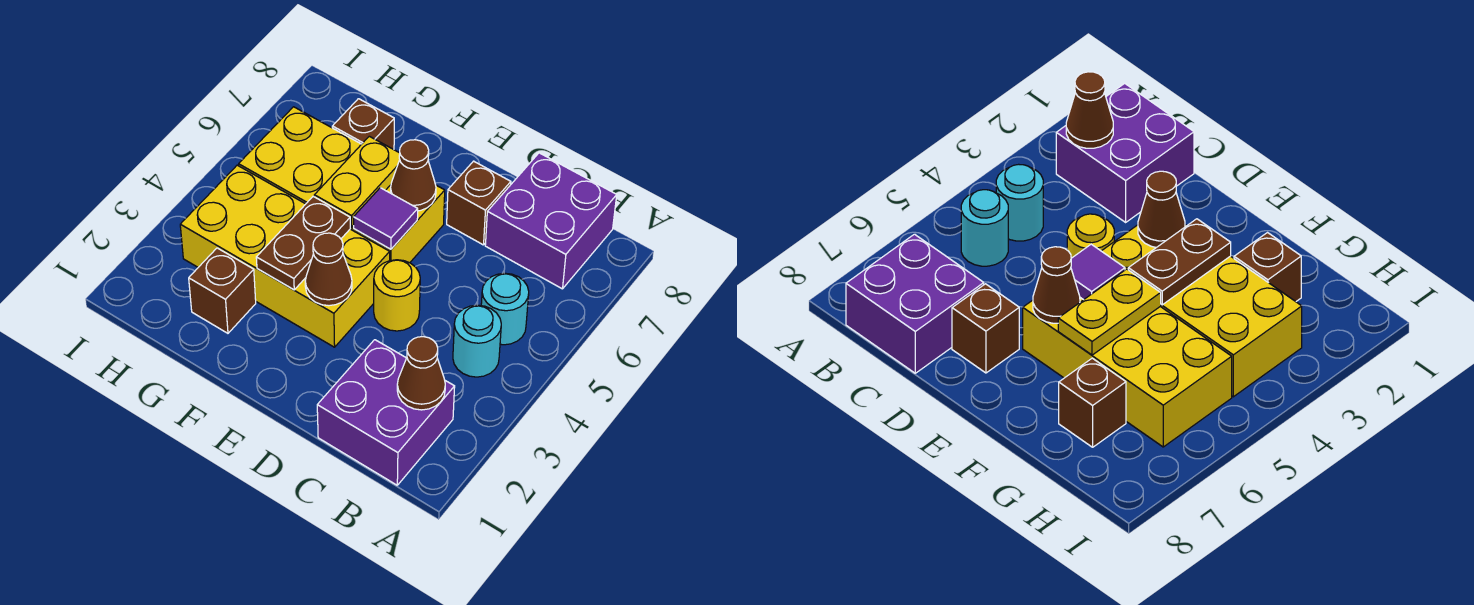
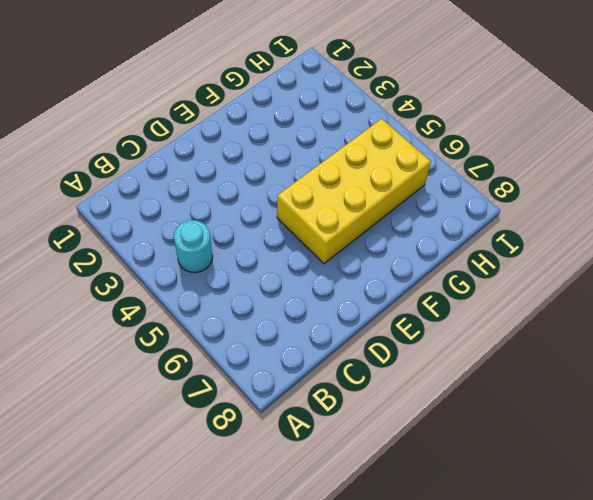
none -> purple 2x2 brick [317,340,455,485]
none -> cyan 1x1 round brick [481,273,529,345]
none -> purple 2x2 brick [485,153,617,289]

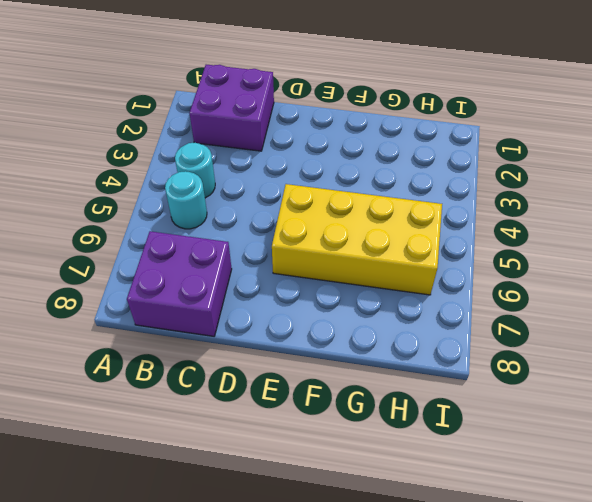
none -> yellow 1x1 round brick [374,260,420,331]
none -> brown 1x1 brick [447,161,511,245]
none -> yellow 2x4 brick [180,165,390,347]

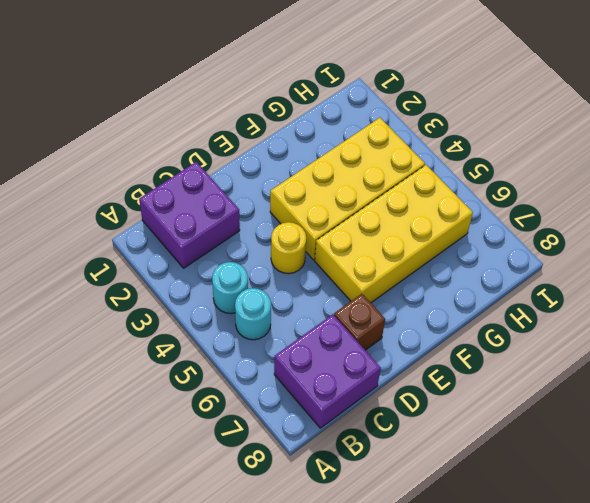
none -> brown 1x1 brick [189,248,256,333]
none -> brown 1x1 brick [332,99,394,150]
none -> brown 1x1 cone [397,337,445,410]

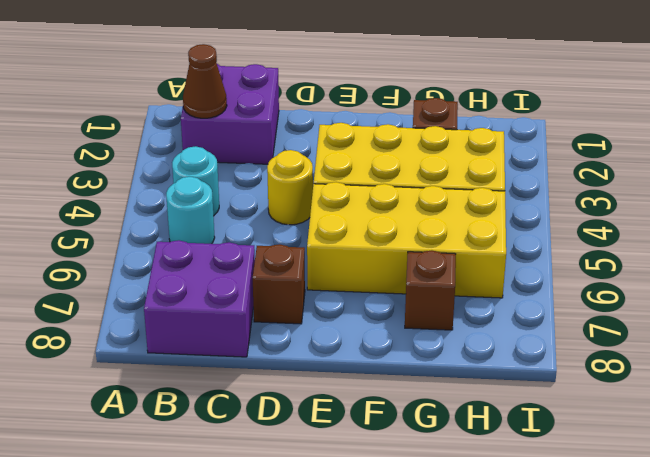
none -> brown 1x1 cone [305,233,352,306]
none -> purple 1x1 tile [353,188,418,249]
none -> brown 1x1 cone [390,140,436,211]

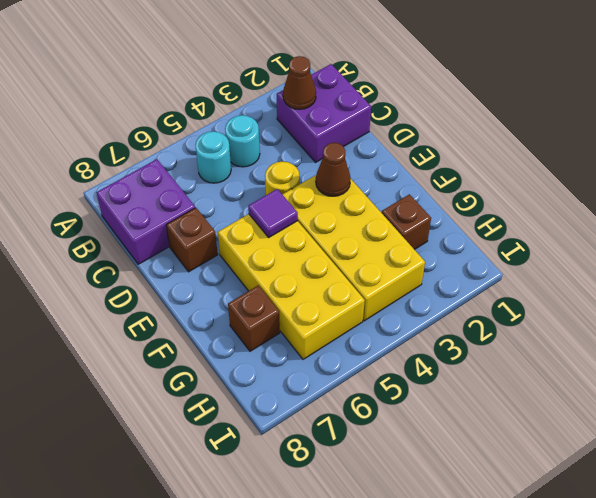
none -> brown 1x1 cone [390,140,436,211]
none -> brown 1x2 plate [256,196,350,290]
none -> yellow 1x2 plate [314,136,400,227]

